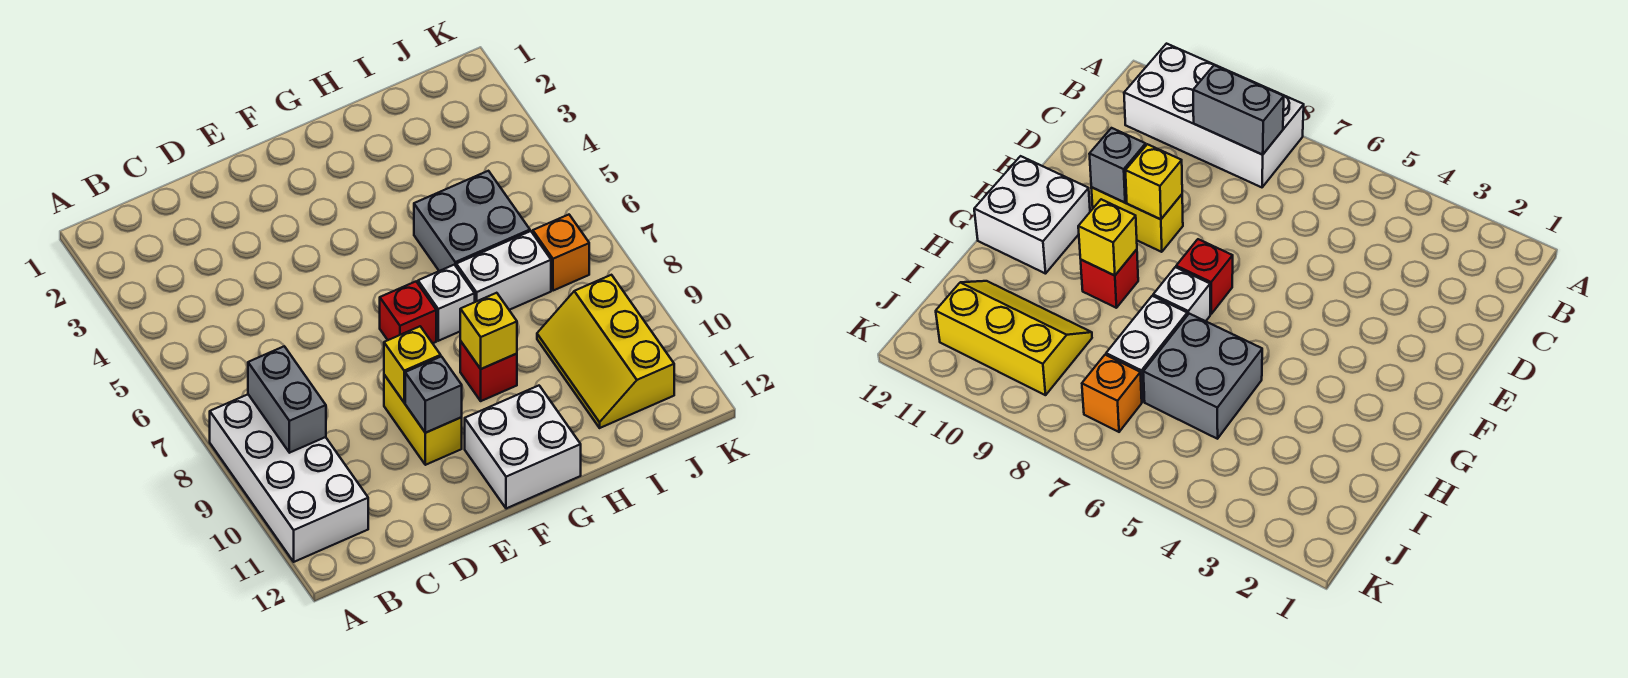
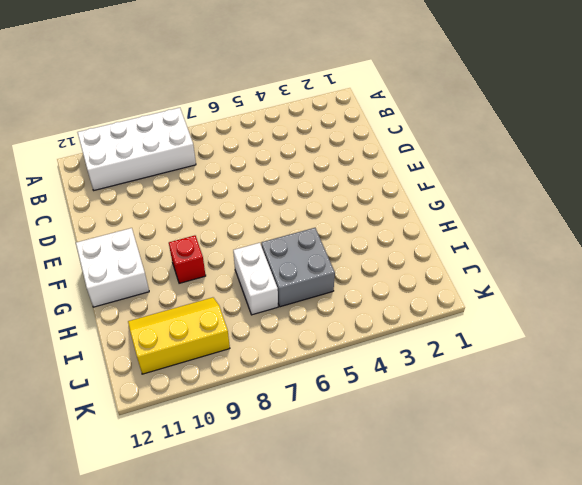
none -> yellow 1x2 brick [384,375,462,465]
none -> red 1x1 brick [380,282,436,343]
none -> white 1x1 brick [418,265,475,341]

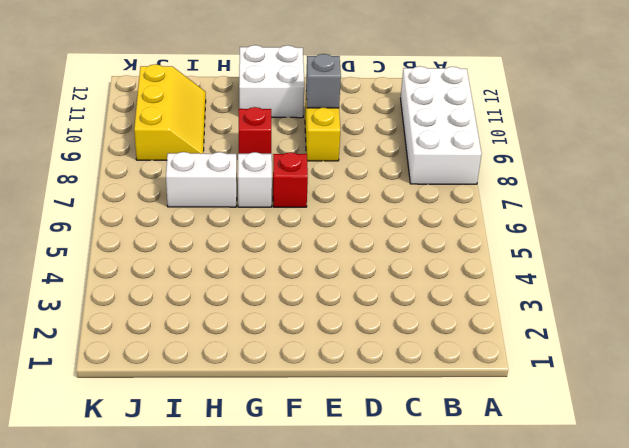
none -> grey 2x2 brick [414,171,530,271]
none -> orange 1x1 brick [533,215,589,291]
none -> grey 1x2 brick [248,346,326,453]

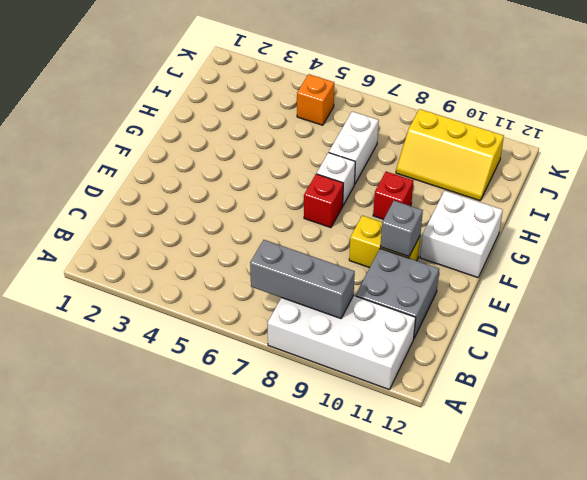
grey 1x3 brick [250,240,355,319] -> grey 1x2 brick [248,346,326,453]
grey 2x2 brick [356,249,439,338] -> grey 2x2 brick moved to [414,171,530,271]
orange 1x1 brick [297,74,334,125] -> orange 1x1 brick moved to [533,215,589,291]
none -> yellow 1x1 brick [384,326,441,402]
none -> yellow 1x1 brick [460,293,517,369]

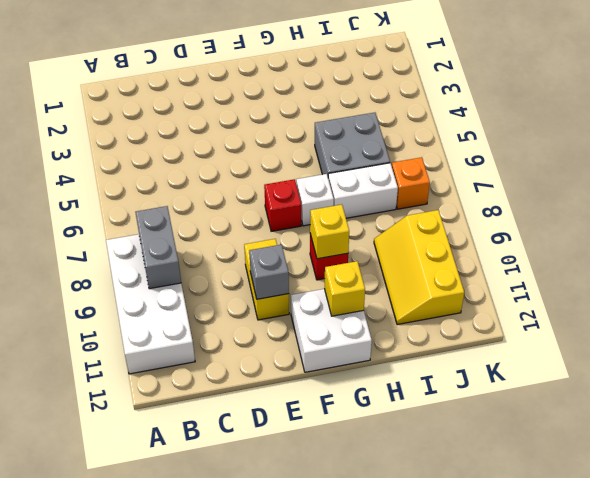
yellow 1x1 brick [324,261,365,316] -> yellow 1x1 brick moved to [384,326,441,402]

